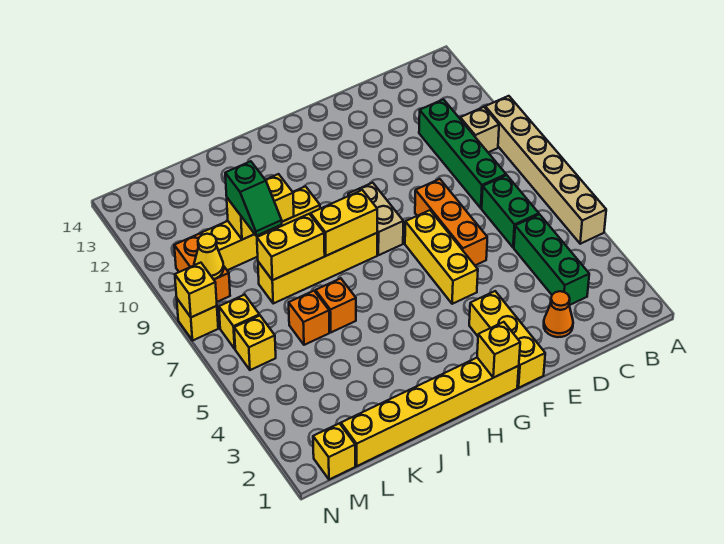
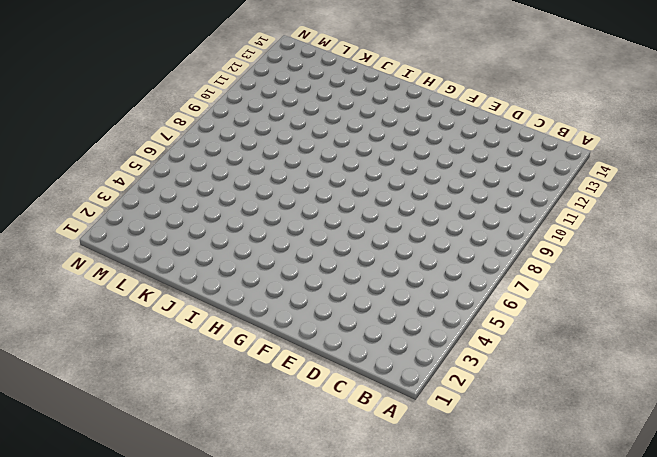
none -> tan 1x6 brick [485,96,606,244]
none -> tan 1x1 brick [460,107,499,152]
none -> green 1x3 brick [514,214,589,305]

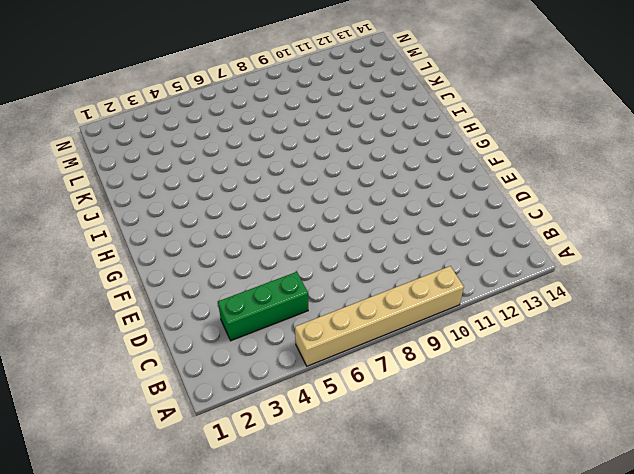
none -> tan 1x1 brick [460,107,499,152]
none -> green 1x2 brick [482,175,539,248]
none -> green 1x4 brick [419,99,506,208]

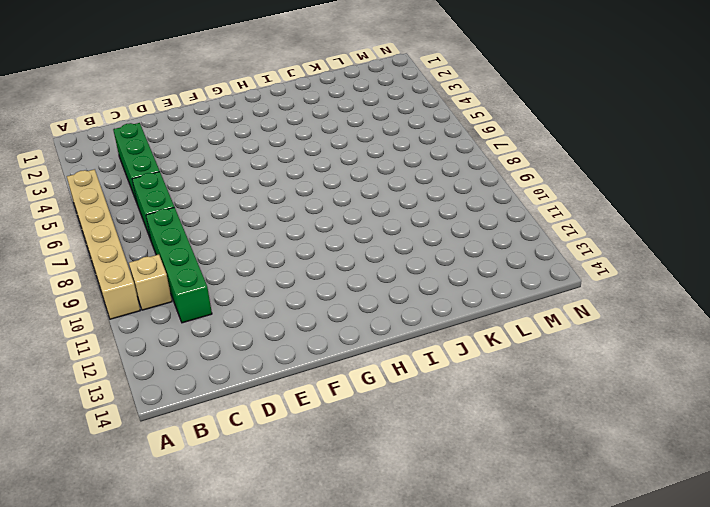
none -> orange 1x1 cone [544,291,573,337]
none -> orange 1x3 brick [415,179,487,265]
none -> yellow 1x3 brick [469,291,545,388]

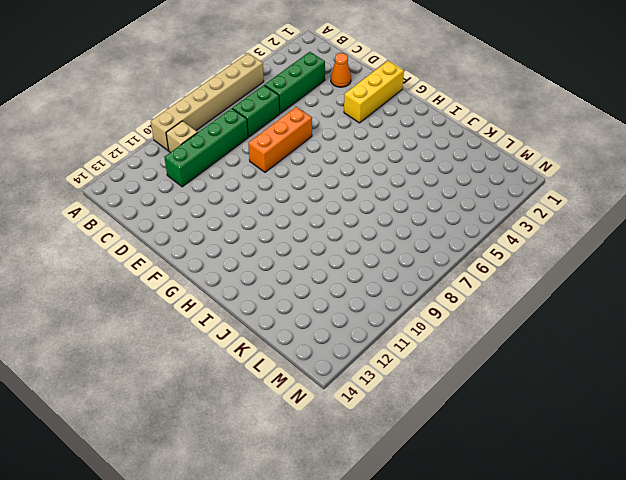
none -> yellow 1x3 brick [405,210,478,304]
none -> yellow 1x6 brick [341,358,519,466]
none -> tan 1x2 brick [348,183,403,255]

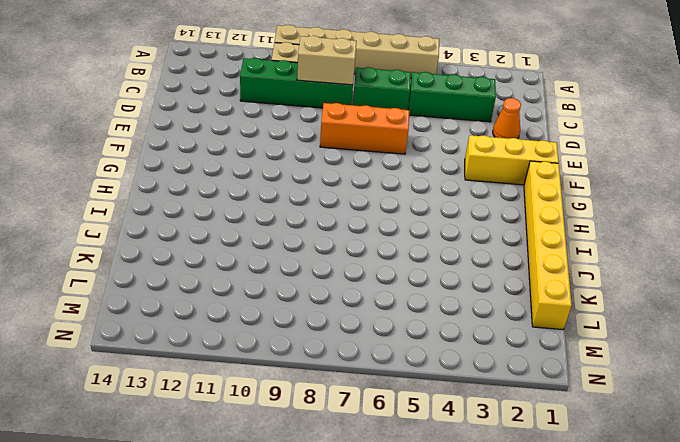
tan 1x2 brick [297,36,357,85] -> tan 1x2 brick moved to [348,183,403,255]
none -> yellow 1x3 brick [405,210,478,304]
none -> yellow 1x4 brick [258,233,377,303]
none -> yellow 1x4 brick [201,186,320,270]

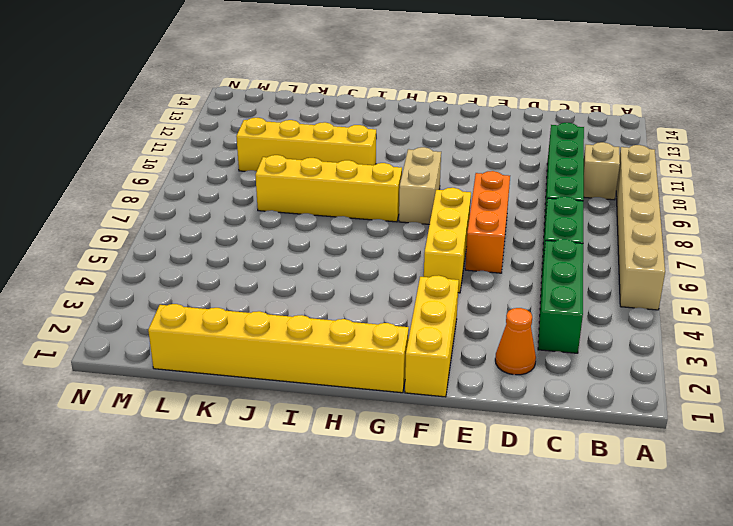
none -> orange 1x1 brick [316,278,356,332]
none -> orange 1x1 brick [289,291,329,345]
none -> yellow 1x1 brick [313,423,355,480]

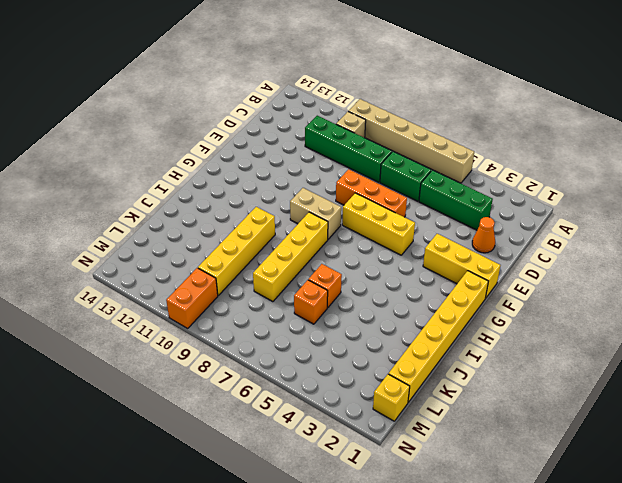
orange 1x2 brick [166,268,218,328] -> orange 1x2 brick turned to [174,233,230,302]
none -> yellow 1x1 brick [234,315,276,370]
none -> yellow 1x1 brick [219,295,259,349]
none -> yellow 1x1 brick [177,299,218,341]

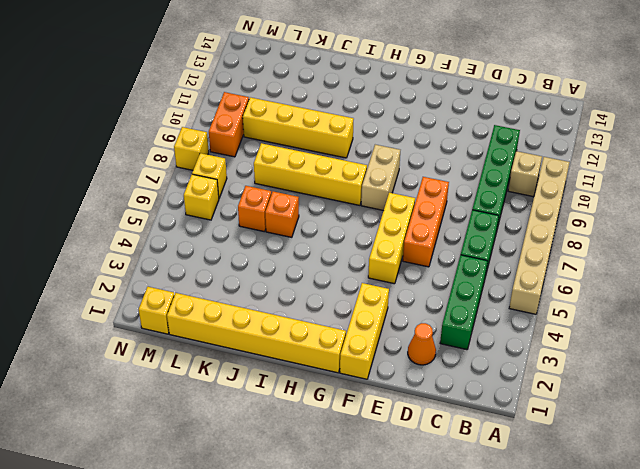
none -> yellow 1x1 brick [477,322,520,378]
none -> yellow 1x2 brick [311,190,377,256]
none -> yellow 1x2 brick [257,214,325,280]

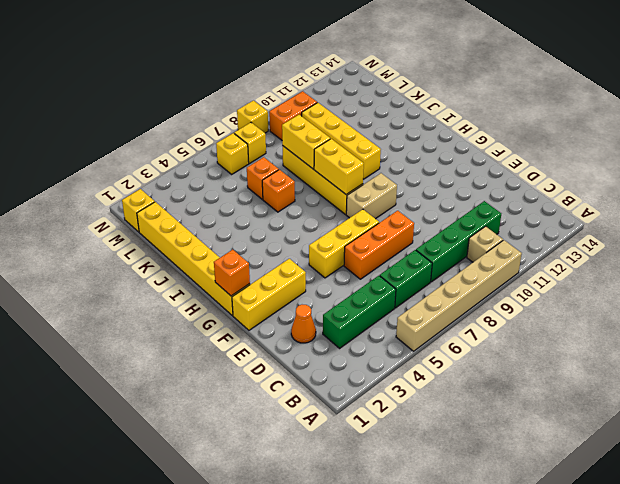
orange 1x1 brick [214,249,250,296] -> yellow 1x1 brick [477,322,520,378]
none -> yellow 1x2 brick [227,174,294,240]
none -> yellow 1x1 cone [194,234,223,279]
none -> yellow 1x1 brick [175,263,217,317]

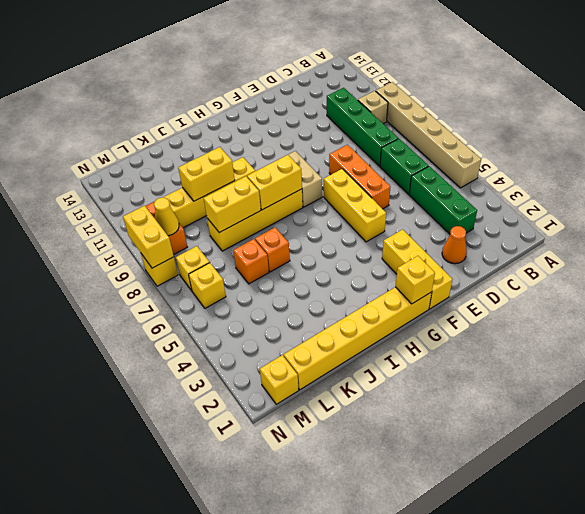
yellow 1x2 brick [123,206,174,268] -> yellow 1x1 brick [175,263,217,317]
none -> green 1x2 slope [225,161,282,236]

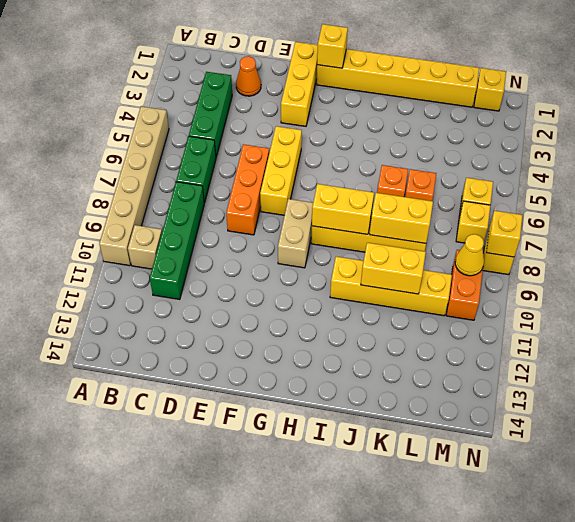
none -> green 1x2 slope [225,161,282,236]

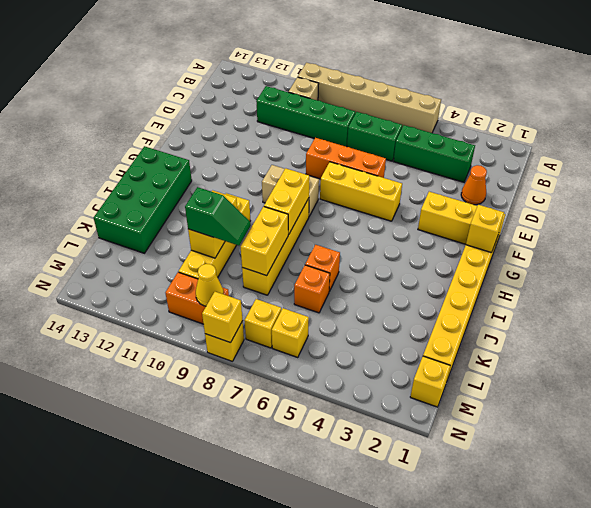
green 2x4 brick [94,146,192,253] -> none

